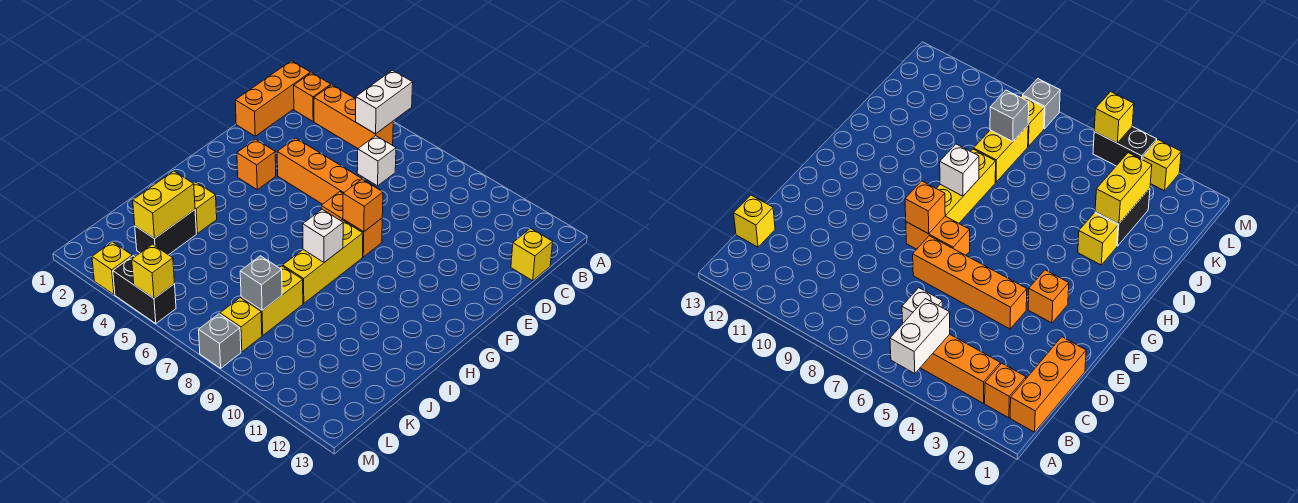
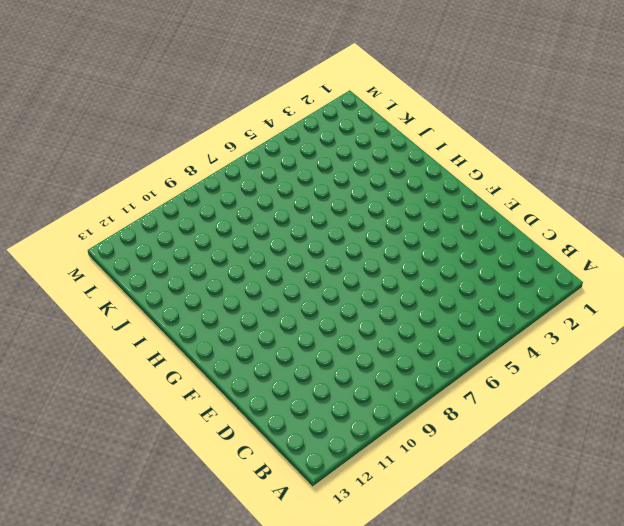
none -> orange 1x3 brick [235,61,311,136]
none -> orange 1x1 brick [294,73,331,121]
none -> orange 1x3 brick [314,85,393,149]

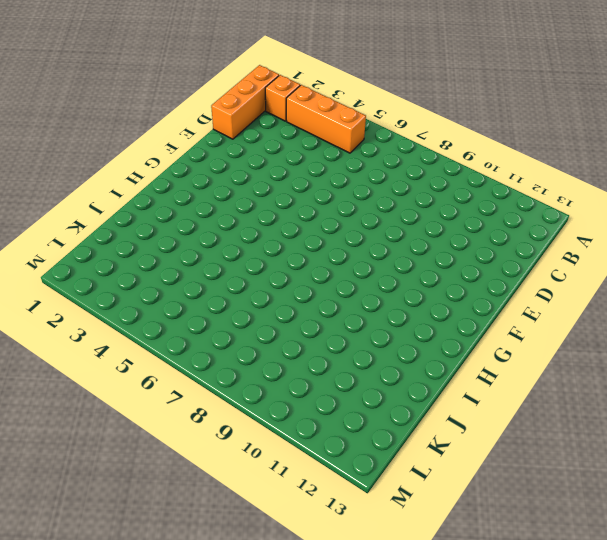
none -> white 1x1 brick [357,136,396,186]
none -> yellow 1x1 brick [511,228,553,281]
none -> orange 1x4 brick [277,138,378,204]

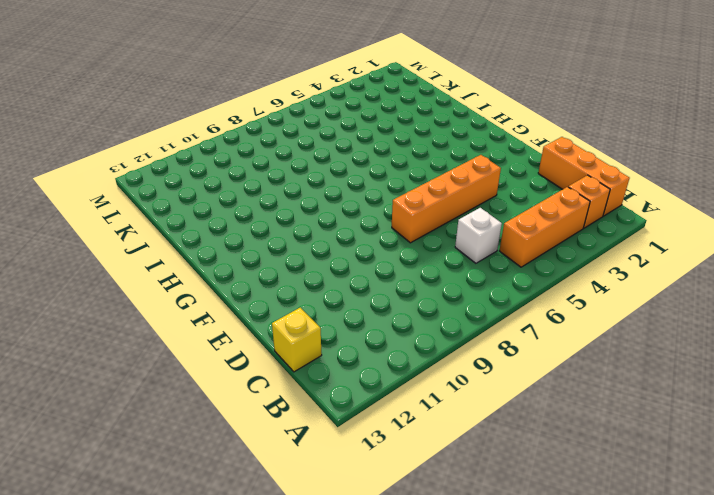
none -> orange 1x1 brick [237,139,276,190]
none -> orange 1x2 brick [321,192,382,257]
none -> yellow 1x3 brick [283,220,363,303]

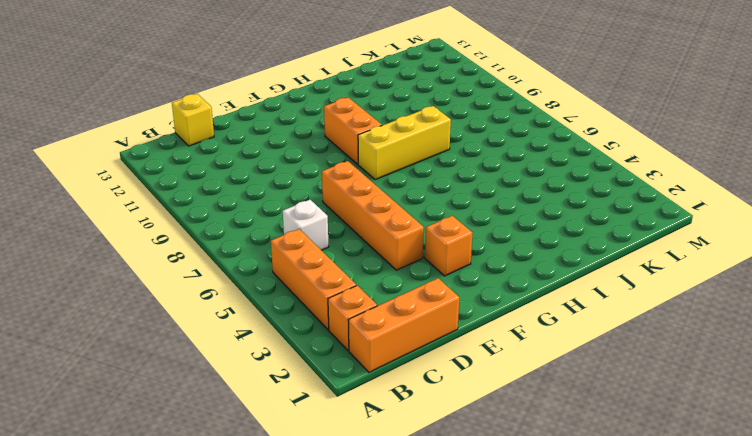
orange 1x2 brick [324,97,382,164] -> orange 1x2 brick moved to [321,192,382,257]
none -> yellow 1x1 brick [194,182,217,233]
none -> black 1x2 brick [135,210,196,255]
none -> yellow 1x2 brick [241,266,303,335]

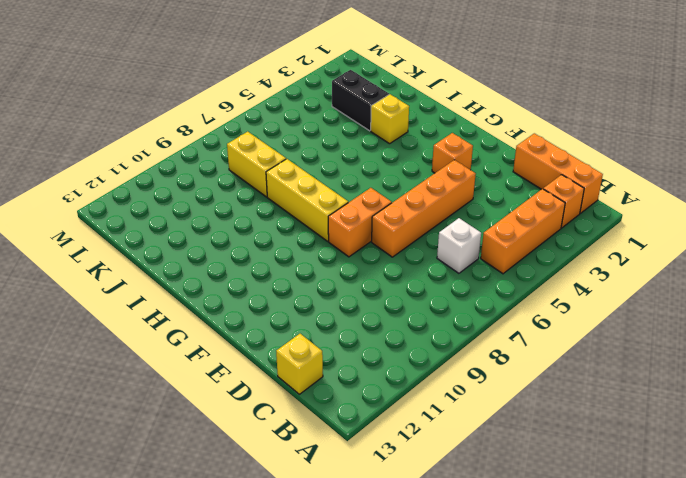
none -> yellow 1x1 brick [220,298,262,352]
none -> yellow 1x1 brick [92,242,132,295]
none -> black 1x2 brick [113,256,176,324]

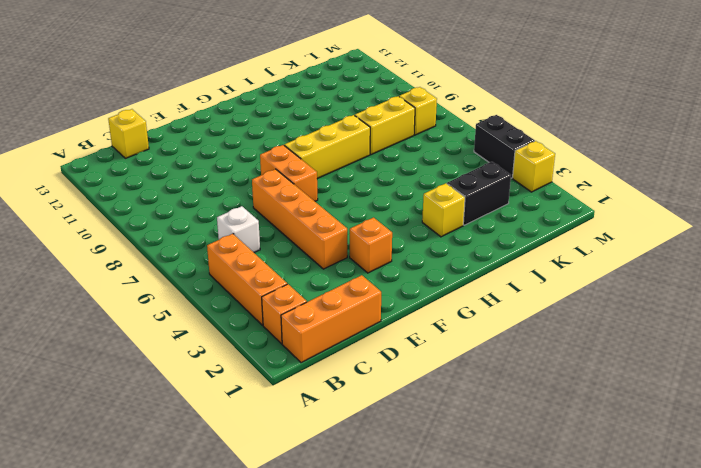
none -> grey 1x1 brick [199,314,241,368]
none -> white 1x2 brick [356,70,413,134]
none -> orange 1x1 brick [343,179,383,232]

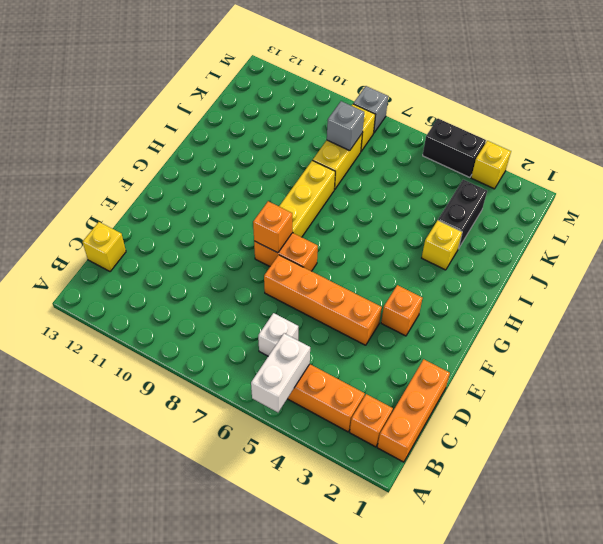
none -> white 1x1 brick [303,209,343,262]
none -> yellow 1x2 brick [133,171,195,239]
none -> yellow 1x1 brick [132,244,174,298]

